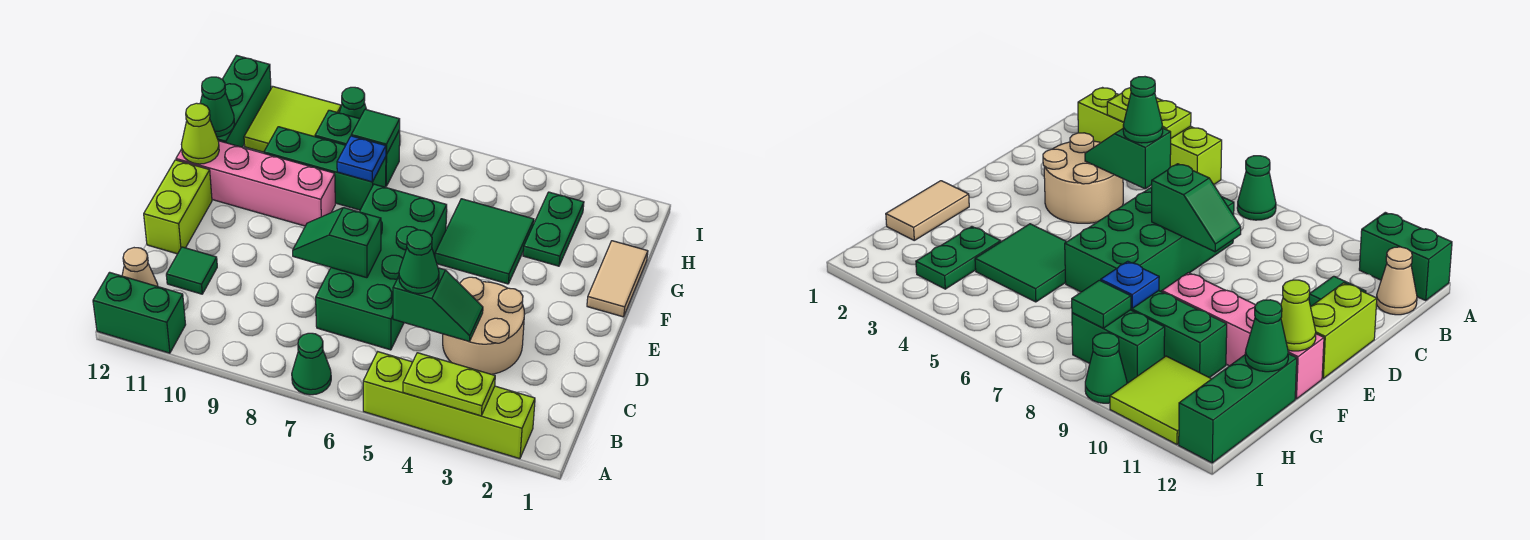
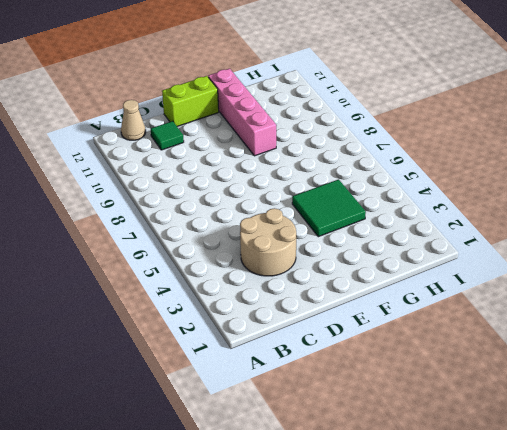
none -> lime 1x4 brick [363,352,535,459]
none -> green 1x1 cone [292,333,331,395]
none -> green 1x2 brick [93,272,186,353]

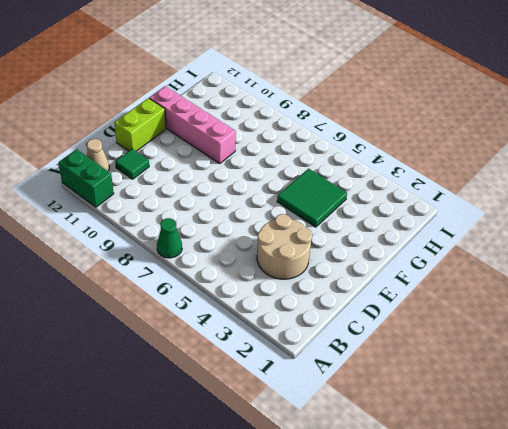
none -> lime 1x4 brick [363,352,535,459]
none -> green 2x4 brick [316,184,447,350]
none -> tan 1x2 tile [587,241,648,317]

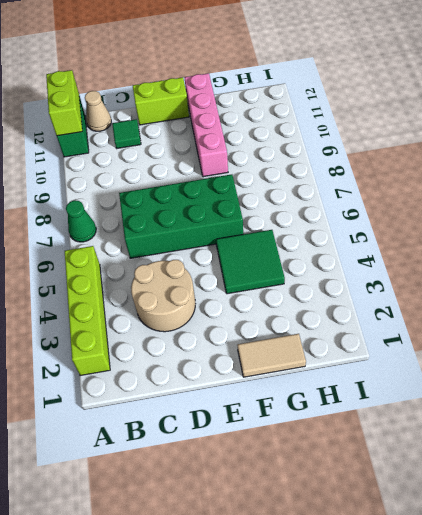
lime 1x2 brick [46,70,82,136] -> none
none -> green 1x2 plate [523,192,584,266]
none -> green 1x3 brick [264,127,386,210]
none -> green 1x3 brick [217,56,271,147]

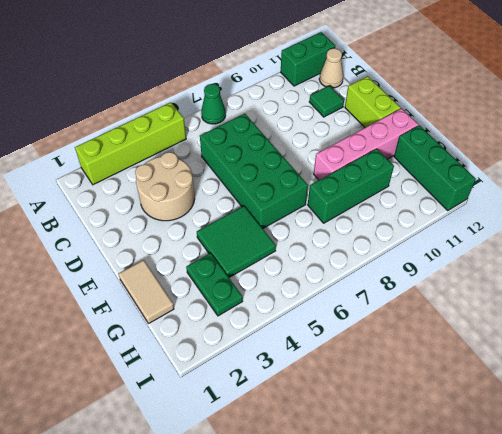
none -> green 1x2 brick [315,110,400,186]
none -> lime 2x2 tile [244,87,341,152]
none -> green 1x1 cone [339,87,367,119]

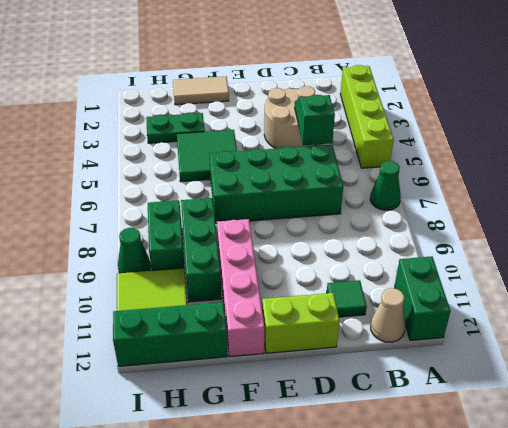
none -> lime 1x2 plate [403,353,495,416]
none -> green 1x2 slope [293,208,381,278]
none -> lime 1x1 cone [181,103,219,164]

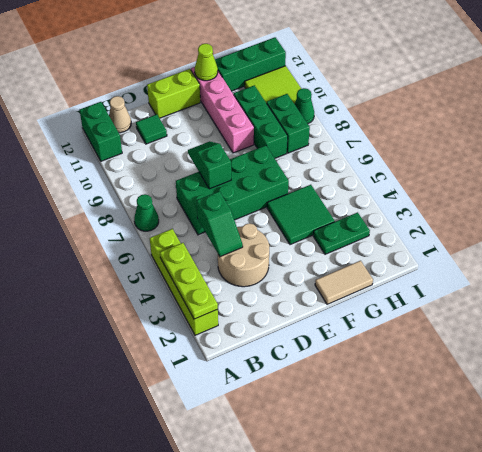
lime 1x3 plate [160,243,218,319] -> lime 1x2 plate [403,353,495,416]
none -> blue 1x1 plate [337,136,386,182]
none -> green 1x1 cone [200,77,234,137]
none -> green 1x1 tile [351,109,400,155]

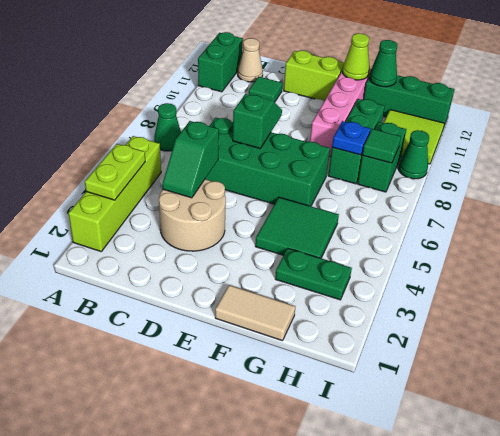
none -> green 1x1 cone [399,230,439,294]

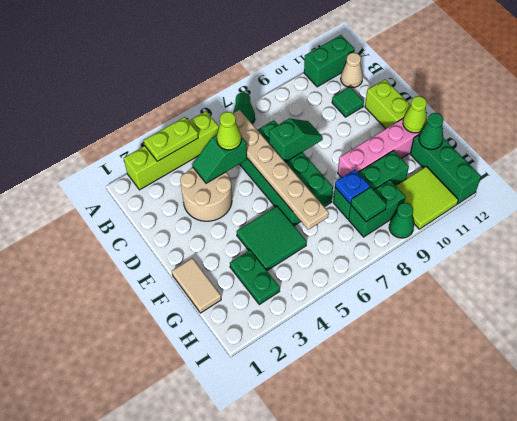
tan 1x6 plate [233,110,329,230] -> none
lime 1x1 cone [217,112,241,150] -> green 1x1 cone [399,230,439,294]

